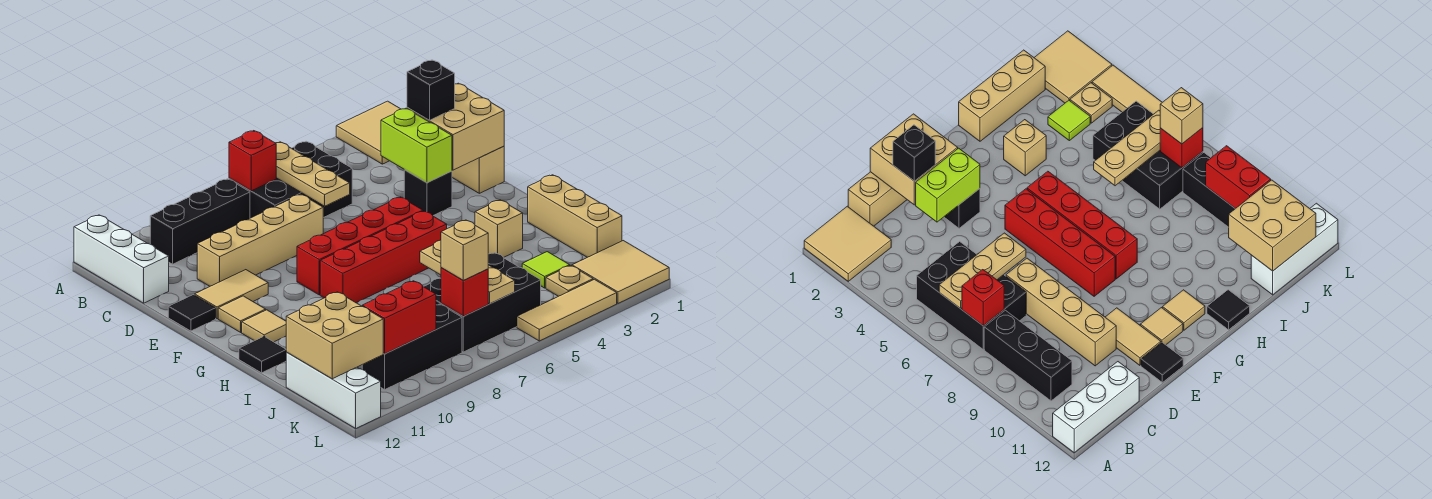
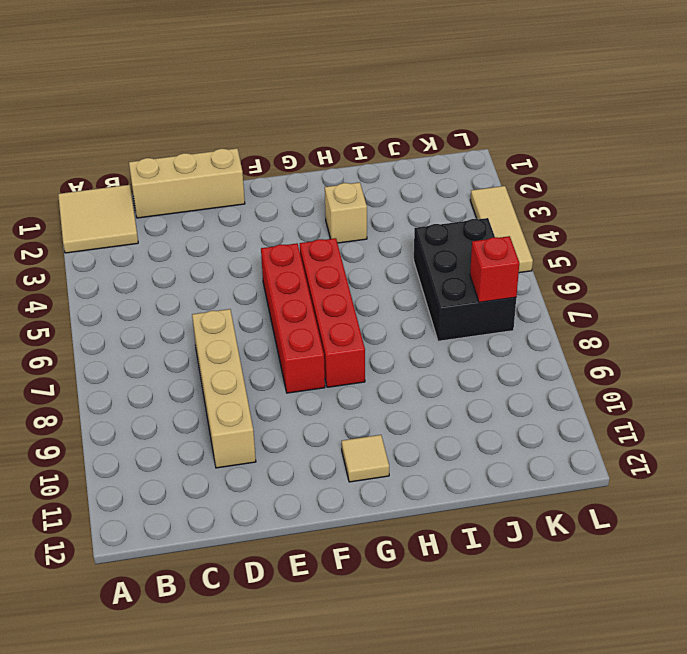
none -> white 1x3 brick [74,215,169,303]
none -> black 2x3 brick [229,141,352,218]
none -> black 1x3 brick [150,179,250,264]
none -> black 1x1 brick [404,170,452,215]

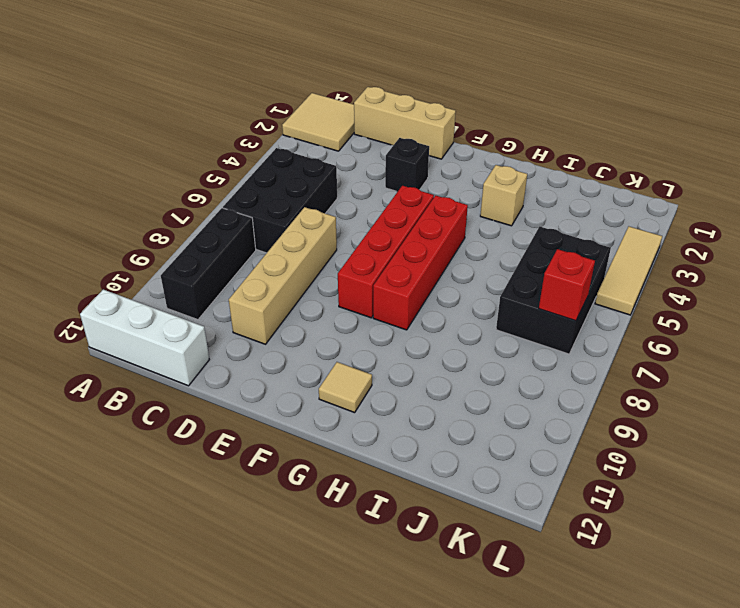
none -> tan 1x2 tile [195,270,268,319]
none -> black 1x1 tile [168,295,216,331]
none -> tan 1x1 tile [218,296,266,332]
none -> tan 1x3 brick [528,175,622,257]

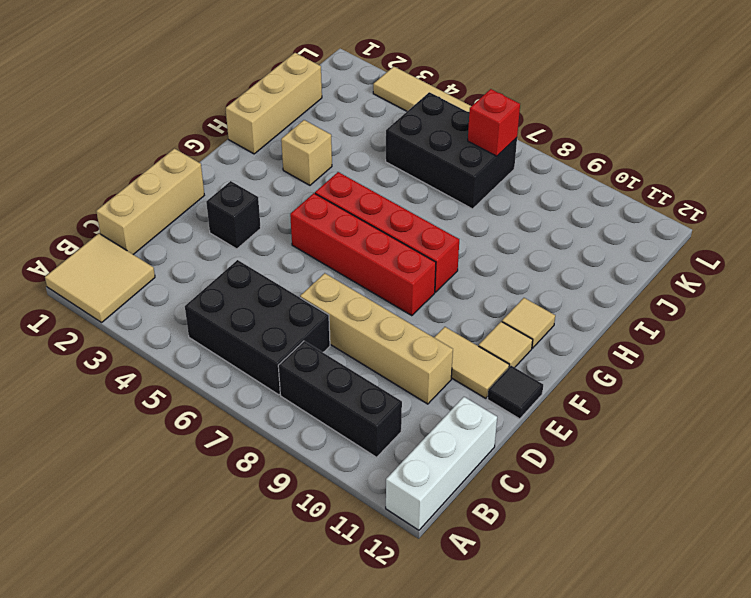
none -> black 1x1 tile [239,336,286,373]
none -> lime 1x1 tile [522,252,570,288]
none -> white 1x3 brick [286,352,381,428]
none -> tan 2x2 tile [572,241,669,303]

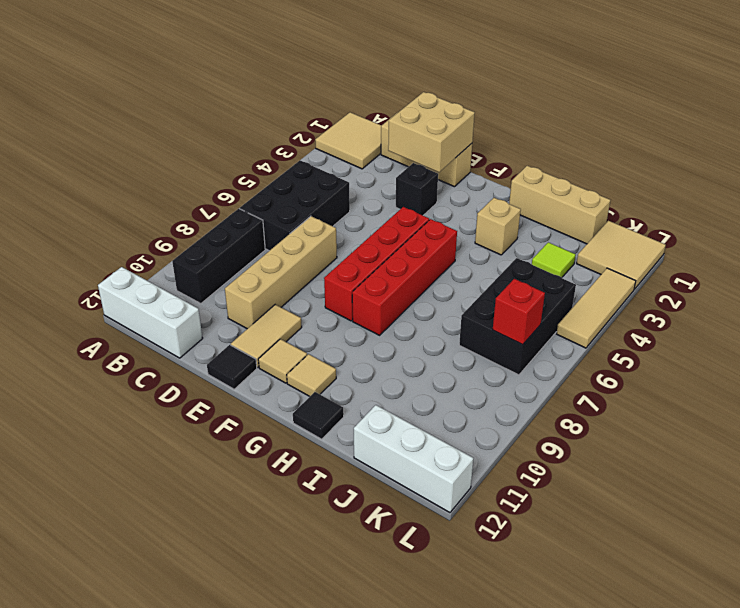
none -> tan 1x1 plate [546,266,593,296]
none -> black 1x3 brick [362,304,462,389]
none -> tan 1x3 plate [276,142,350,206]
none -> red 1x1 brick [229,131,276,191]

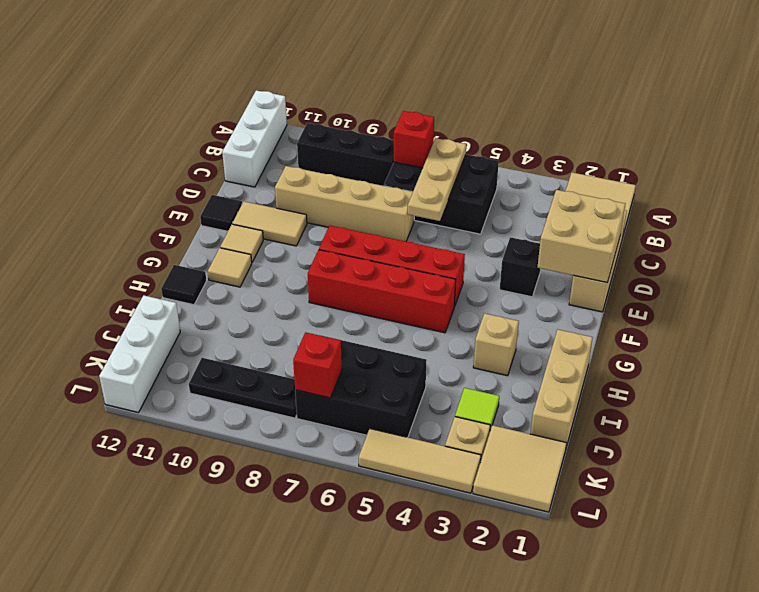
black 1x3 plate [189,358,297,418] -> black 1x3 brick [362,304,462,389]
none -> lime 1x2 brick [381,108,452,183]
none -> tan 1x3 plate [420,240,515,304]
none -> tan 2x2 brick [286,292,384,379]
none -> red 1x2 brick [362,281,436,354]

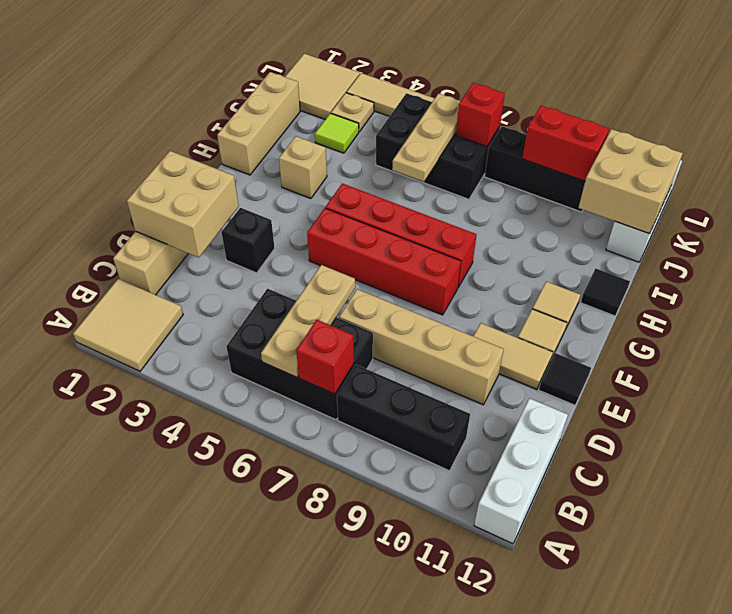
none -> lime 1x2 brick [381,108,452,183]
none -> black 1x1 brick [407,60,455,120]
none -> tan 1x1 brick [441,220,488,280]

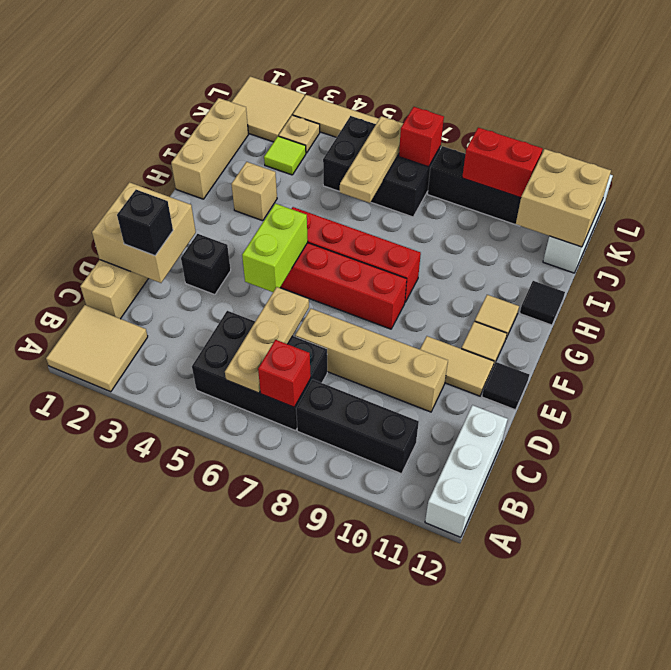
lime 1x2 brick [242,204,308,292] -> lime 1x2 brick moved to [381,108,452,183]
none -> tan 1x1 brick [441,220,488,280]

